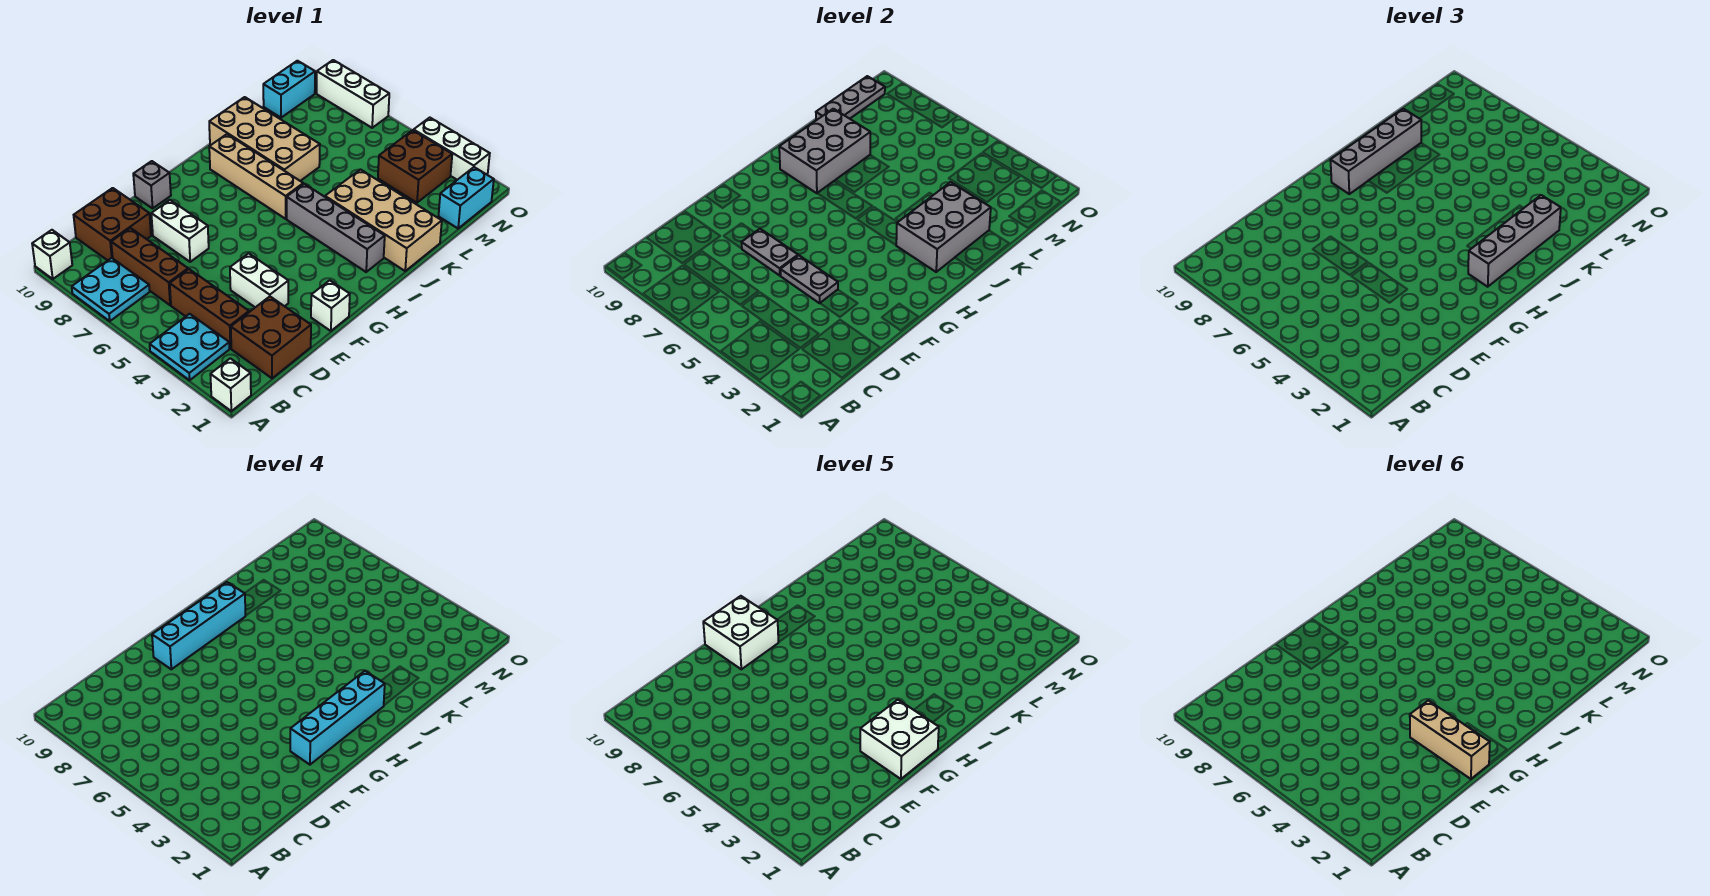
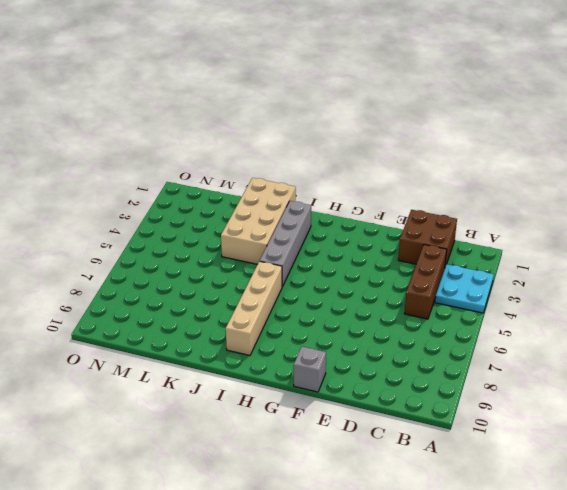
none -> white 1x1 brick [210,358,251,411]
none -> cyan 2x2 plate [72,258,150,321]
none -> white 1x1 brick [32,230,72,279]
none -> brown 1x3 brick [111,228,188,305]

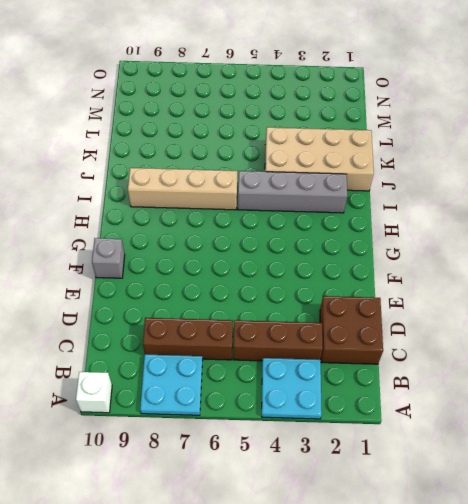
none -> white 1x1 brick [210,358,251,411]
none -> brown 2x2 brick [74,188,151,261]
none -> white 1x2 brick [230,253,288,307]
none -> white 1x2 brick [151,200,209,262]

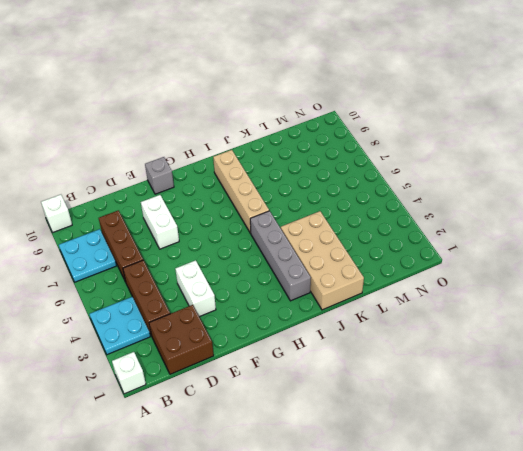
none -> brown 2x2 brick [74,188,151,261]
none -> white 1x1 brick [311,280,350,331]
none -> tan 2x4 brick [209,97,320,181]
none -> cyan 1x2 brick [439,167,494,228]

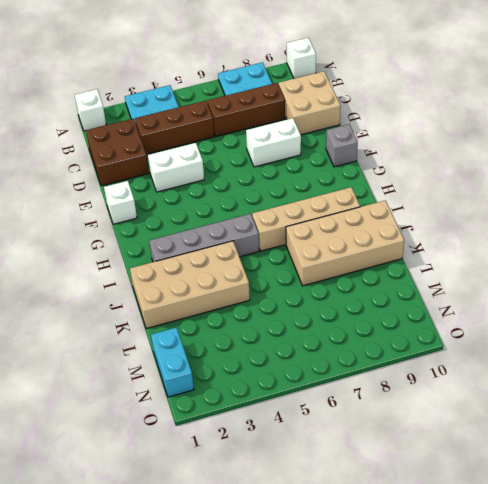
tan 2x2 brick [279,71,341,135] -> brown 2x2 brick [74,188,151,261]
none -> brown 2x2 brick [378,130,452,203]
none -> cyan 1x2 brick [263,61,315,118]
none -> white 1x3 brick [414,118,490,180]
none -> white 1x3 brick [317,60,389,128]

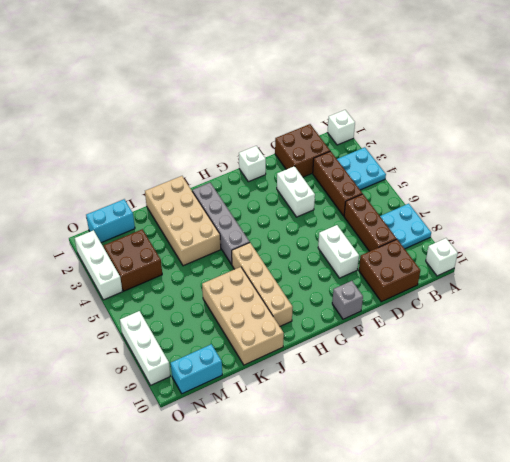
none -> grey 1x2 plate [780,256,838,303]
none -> grey 1x2 plate [742,229,798,275]
none -> grey 2x3 brick [896,182,991,272]
none -> grey 2x3 brick [779,109,870,193]

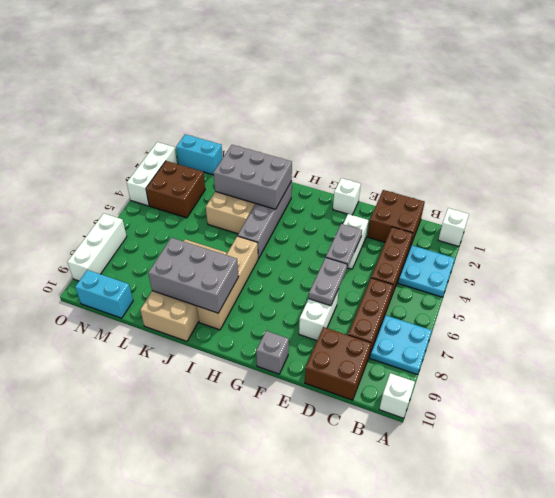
none -> grey 1x3 plate [816,76,885,120]
none -> grey 1x4 brick [1468,195,1561,287]
none -> grey 1x4 brick [1331,109,1421,194]
none -> cyan 1x4 brick [290,671,385,765]

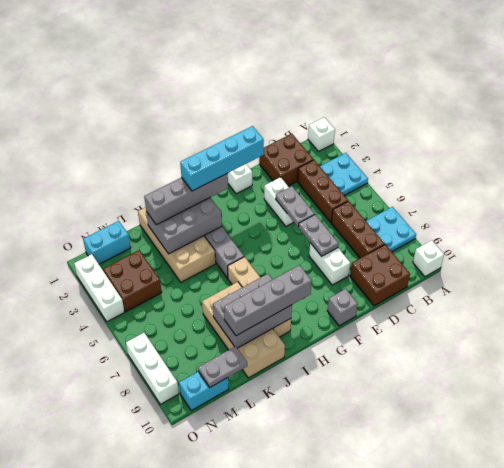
grey 1x2 plate [198,346,247,387] -> grey 1x3 plate [816,76,885,120]
none -> cyan 1x4 brick [152,582,245,669]
none -> white 2x2 brick [860,700,939,779]
none -> white 2x2 brick [703,596,778,669]
none -> tan 1x3 brick [1410,701,1490,779]

